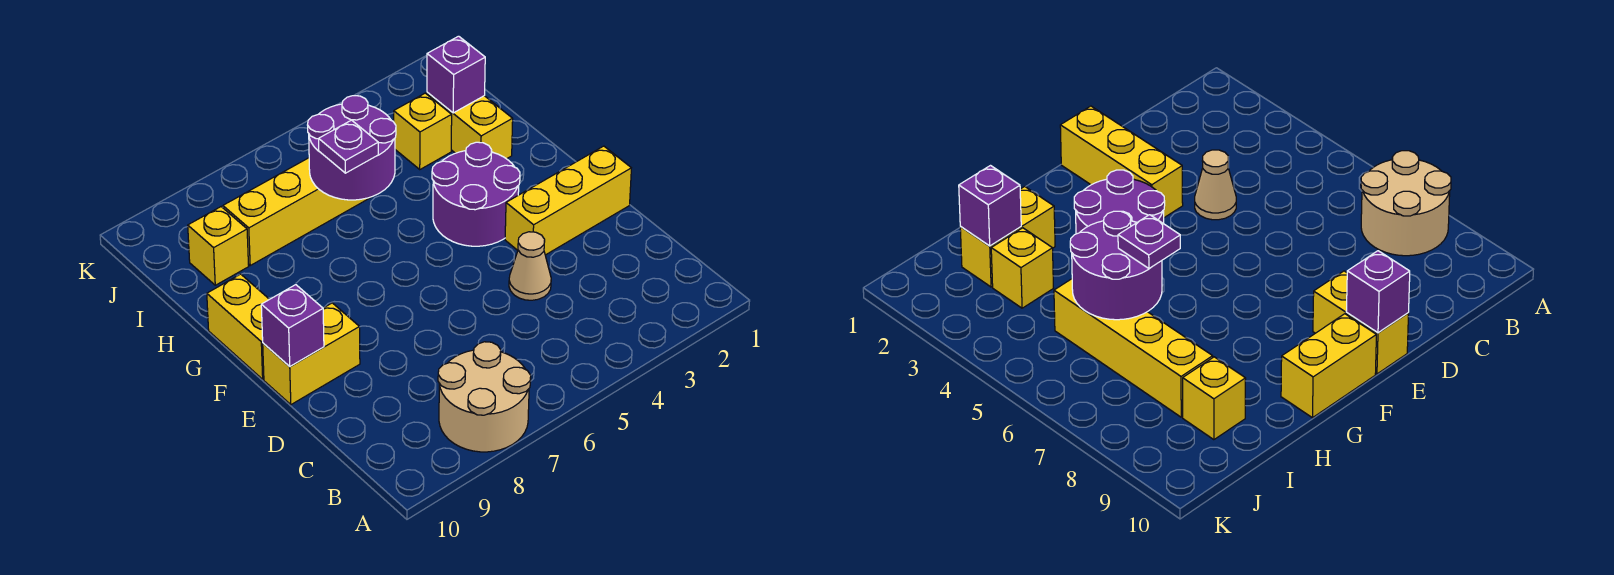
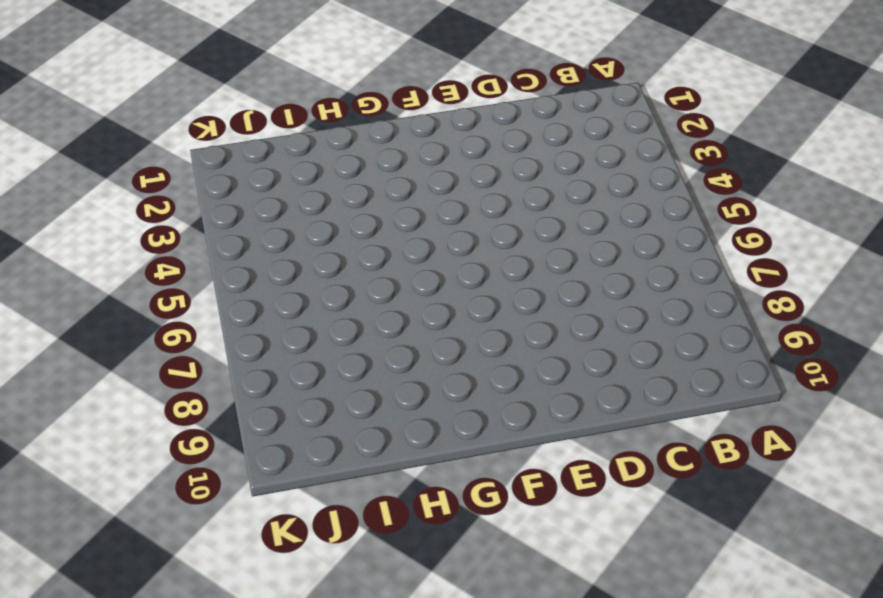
none -> tan 2x2 round brick [438,342,531,452]
none -> tan 1x1 cone [509,232,551,300]
none -> yellow 1x3 brick [505,146,631,255]

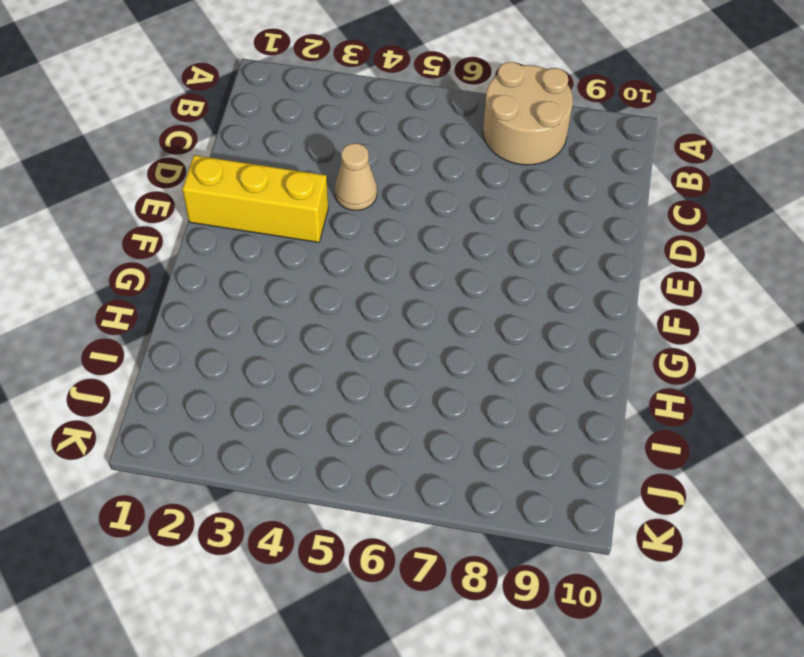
none -> yellow 1x2 brick [263,303,360,405]
none -> purple 2x2 round brick [432,142,520,246]
none -> yellow 1x2 brick [207,274,269,379]

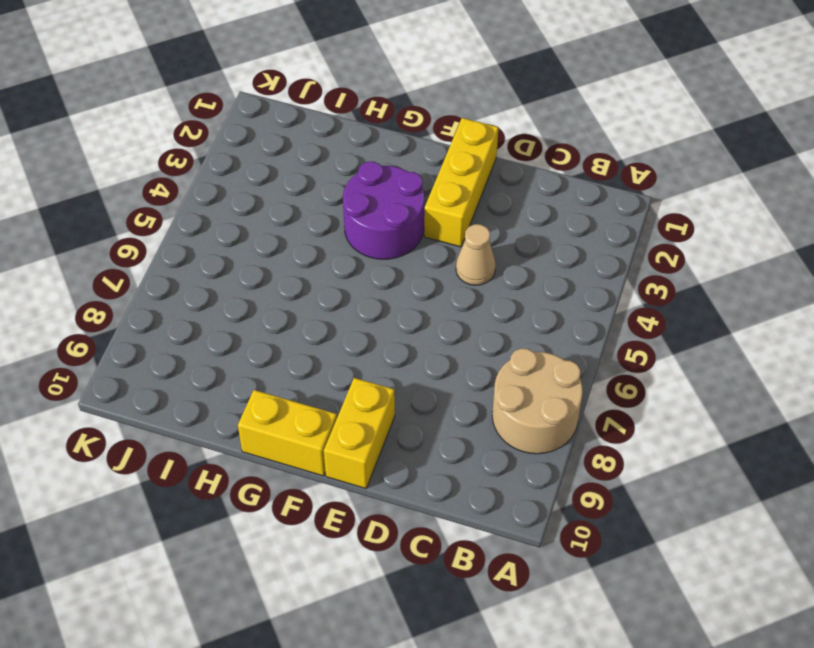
none -> yellow 1x2 brick [427,92,513,159]
none -> yellow 1x1 brick [394,93,452,169]
none -> yellow 1x4 brick [223,158,371,265]

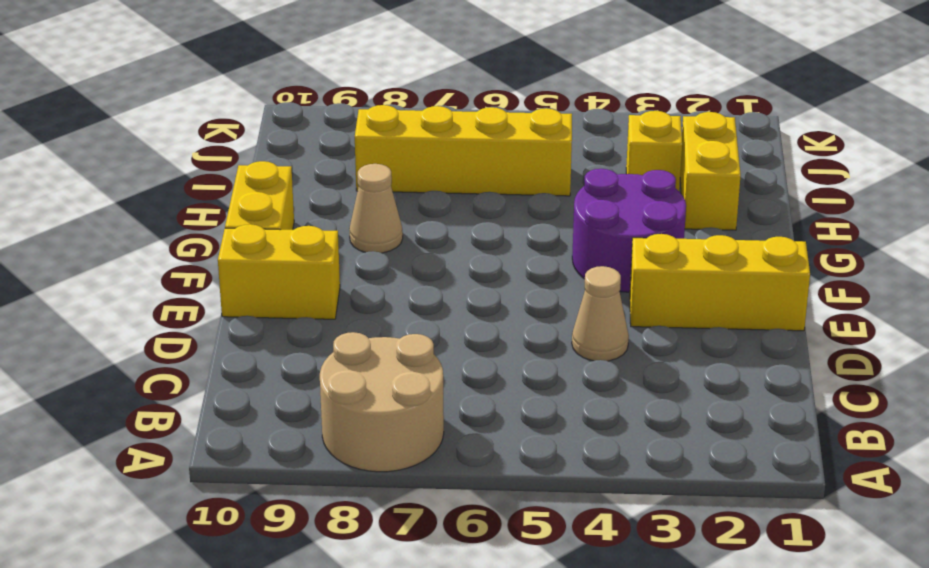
tan 1x1 cone [349,164,403,253] -> none
none -> yellow 1x1 brick [188,207,249,285]
none -> purple 1x1 brick [261,285,324,366]
none -> purple 2x2 round brick [308,96,396,200]

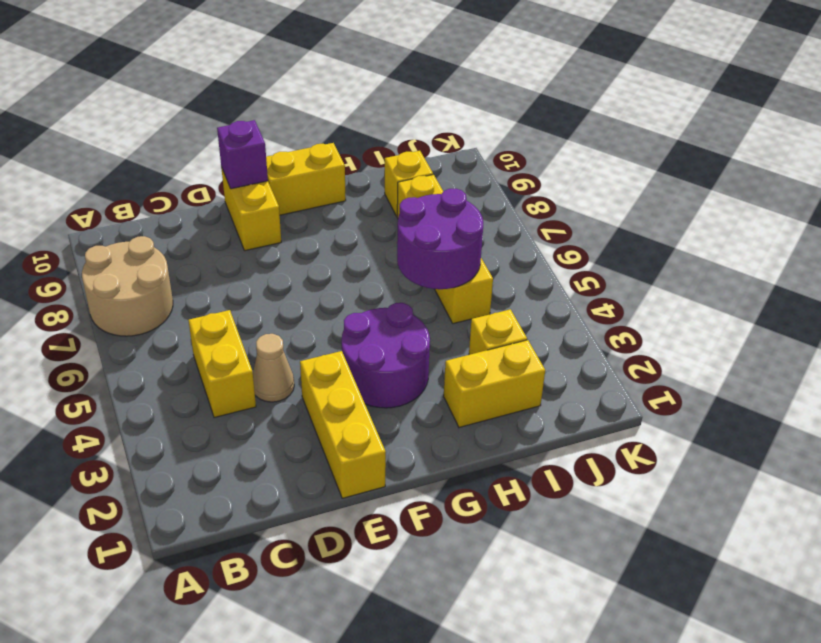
yellow 1x2 brick [189,310,256,418] -> none
none -> purple 1x1 brick [427,36,485,113]
none -> purple 1x1 plate [319,120,378,173]

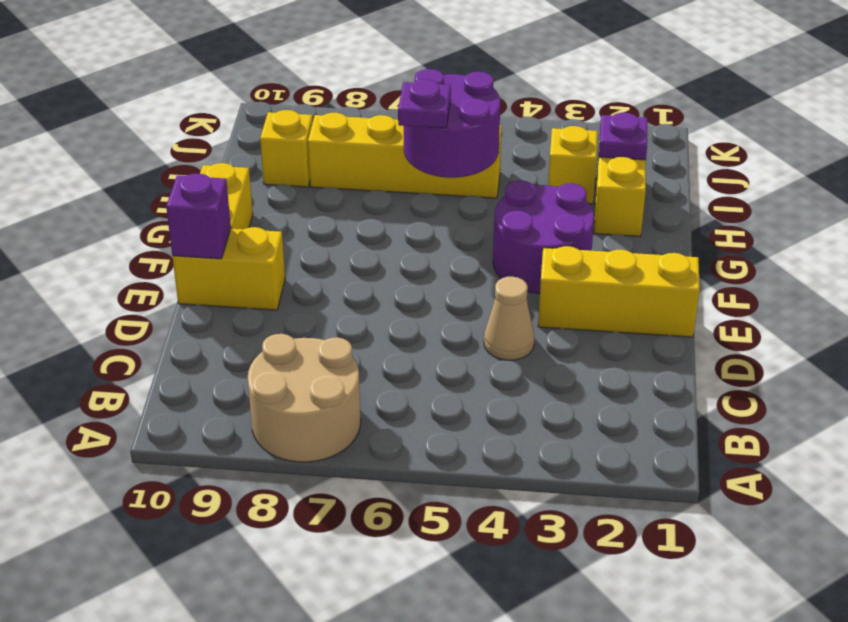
purple 1x1 plate [599,113,647,160] -> purple 1x1 brick [427,36,485,113]

